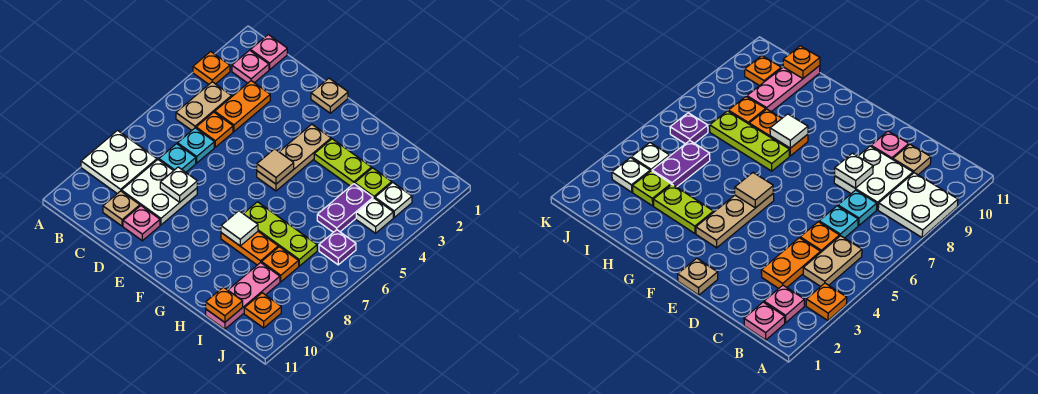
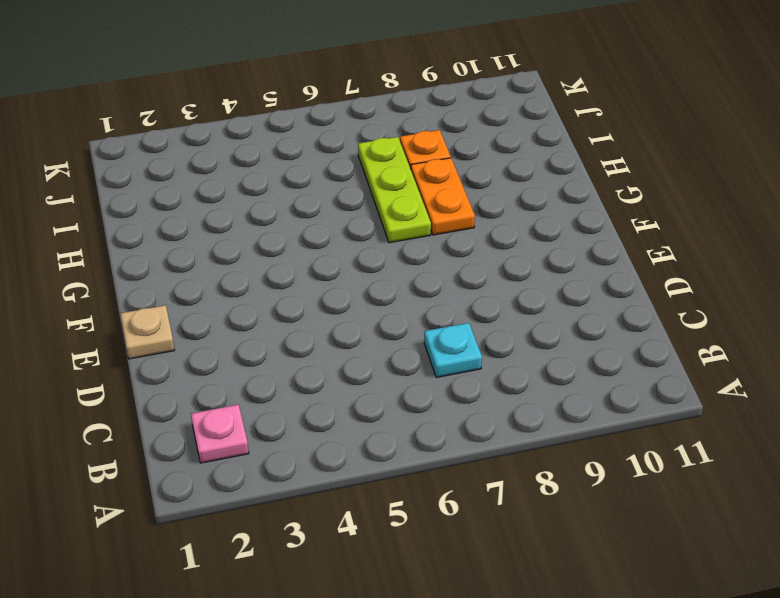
none -> orange 1x1 plate [193,52,230,84]
none -> white 2x2 plate [81,130,157,194]
none -> pink 1x1 plate [250,35,287,70]

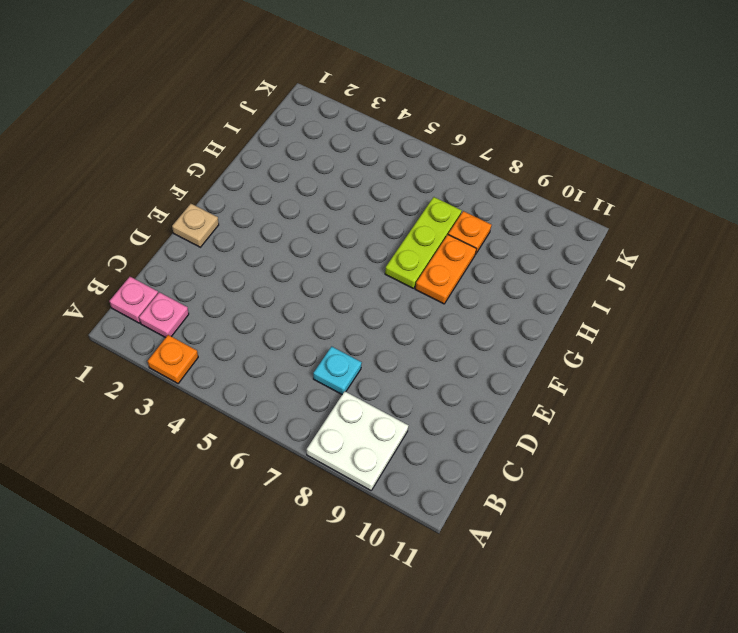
none -> tan 1x2 plate [176,82,232,130]
none -> orange 1x2 plate [215,81,270,131]
none -> orange 1x1 plate [196,112,233,147]

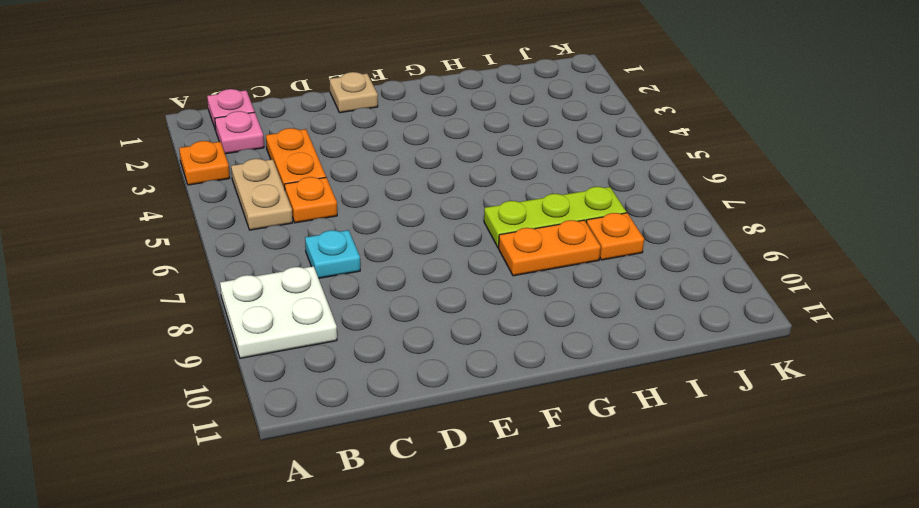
none -> cyan 1x1 plate [177,128,214,163]
none -> white 2x2 plate [122,160,197,225]
none -> tan 1x1 plate [103,191,140,226]

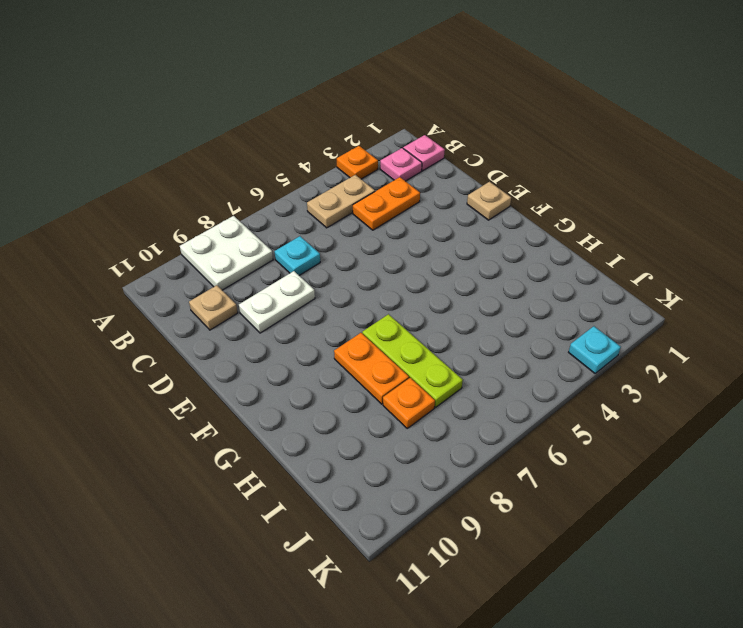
white 1x2 plate [239,271,315,333] -> white 2x2 plate [122,160,197,225]
cyan 1x1 plate [568,326,621,373] -> cyan 1x1 plate moved to [177,128,214,163]
none -> orange 1x1 plate [196,112,233,147]
none -> pink 1x1 plate [123,206,160,241]
none -> tan 1x3 plate [257,124,331,191]

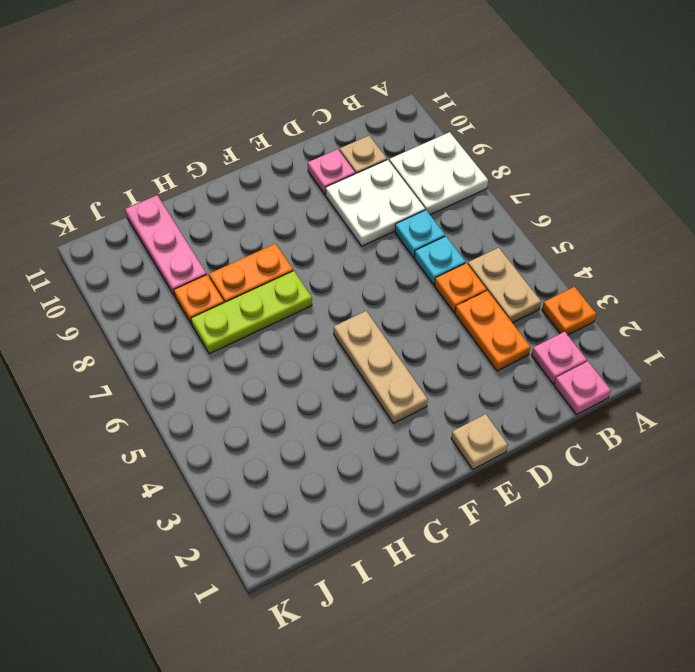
none -> lime 1x2 plate [314,139,372,186]
none -> lime 1x1 plate [355,168,392,199]
none -> purple 1x2 plate [317,184,373,232]

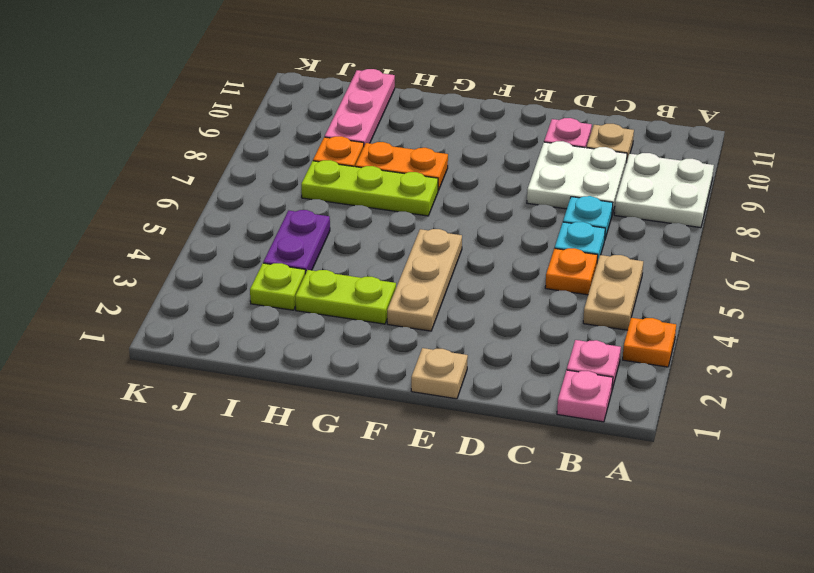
none -> orange 1x2 plate [215,81,270,131]
none -> white 1x1 plate [375,182,412,217]
none -> white 1x1 plate [356,198,393,233]

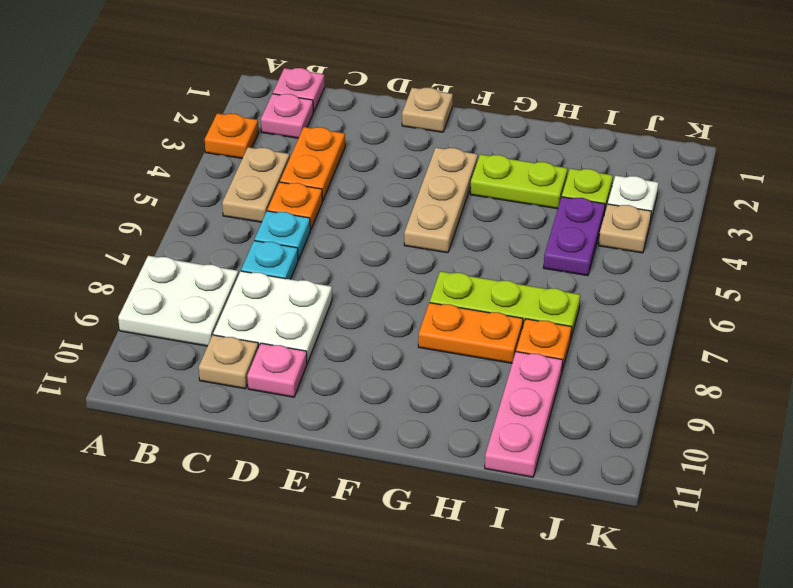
tan 1x1 plate [599,204,651,253] -> white 1x1 plate [356,198,393,233]
none -> purple 1x1 plate [319,230,356,265]
none -> orange 1x1 plate [244,293,281,328]
none -> white 1x1 plate [160,167,197,202]

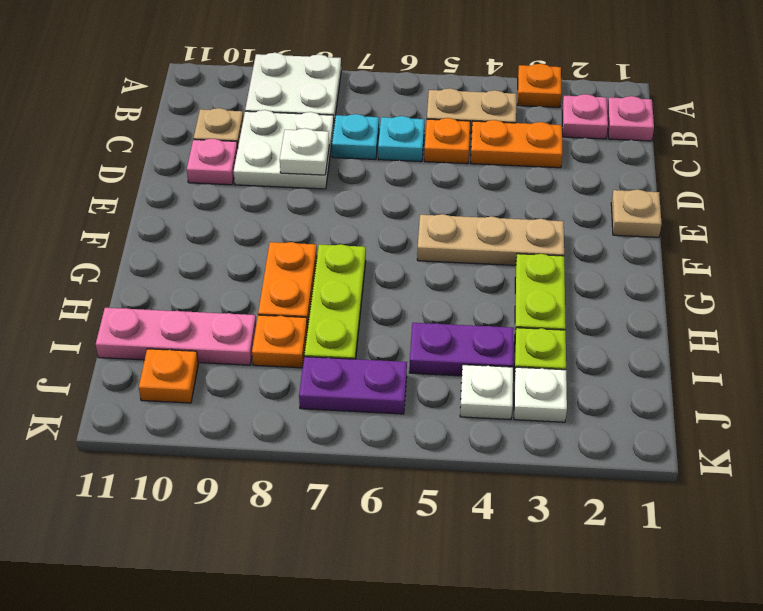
purple 1x2 plate [299,357,407,414] -> purple 1x1 plate [319,230,356,265]
none -> tan 1x1 tile [257,149,294,184]
none -> white 1x1 tile [221,211,258,246]
none -> orange 1x1 plate [206,287,243,322]

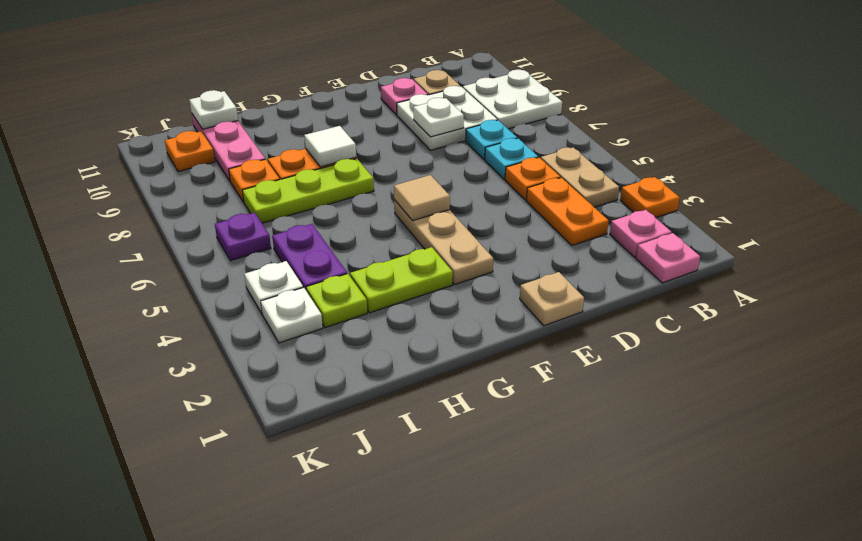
white 1x1 plate [189,90,238,129] -> orange 1x1 plate [206,287,243,322]

